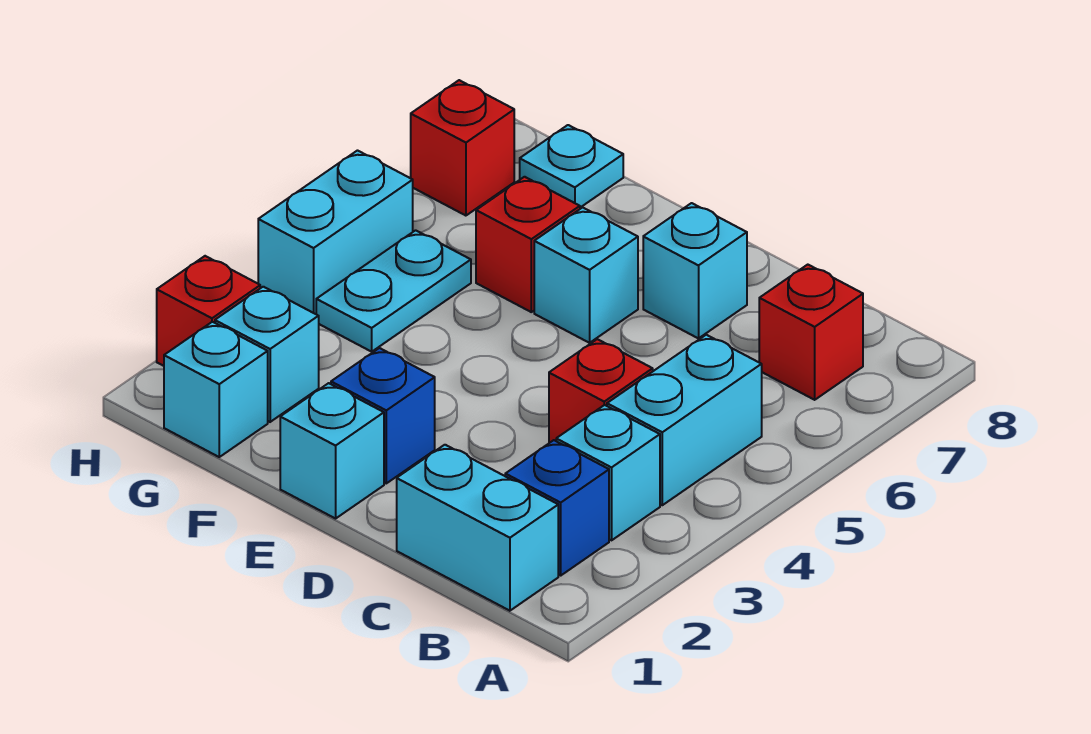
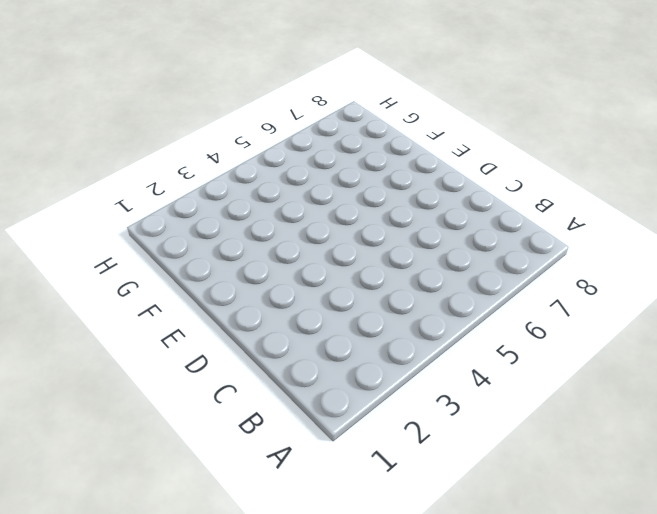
none -> cyan 1x2 brick [397,445,558,611]
none -> blue 1x1 brick [505,440,609,575]
none -> cyan 1x1 brick [556,405,660,540]

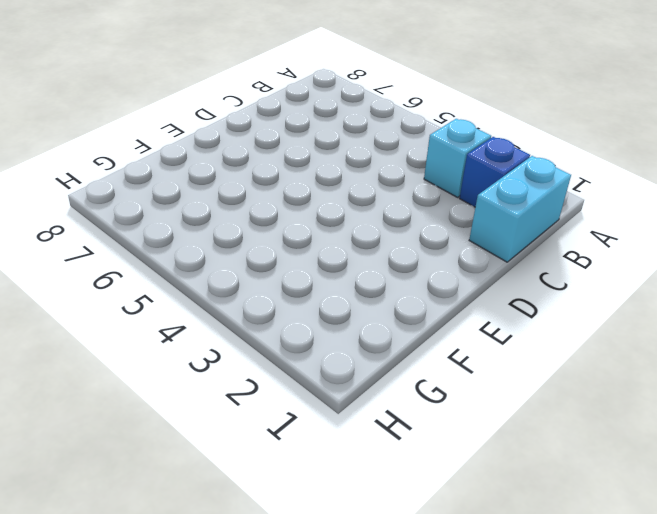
none -> cyan 1x2 brick [607,335,762,505]
none -> red 1x1 brick [759,265,863,400]
none -> red 1x1 brick [549,339,653,443]

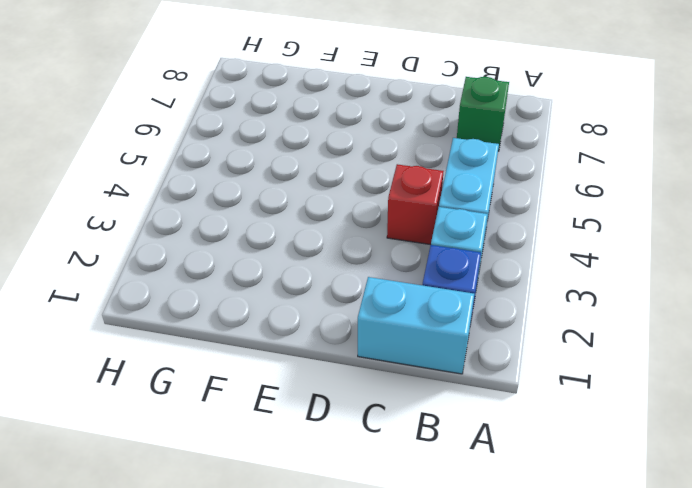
green 1x1 brick [457,77,509,151] -> red 1x1 brick [759,265,863,400]
none -> cyan 1x1 brick [643,203,747,338]
none -> cyan 1x1 brick [280,383,384,519]
none -> blue 1x1 brick [331,348,435,483]

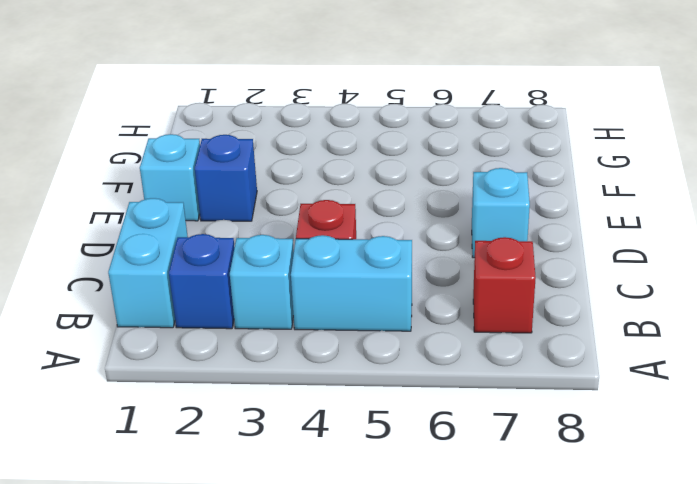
none -> cyan 1x1 brick [534,207,638,343]
none -> red 1x1 brick [476,177,580,312]
none -> cyan 1x1 brick [164,322,268,457]

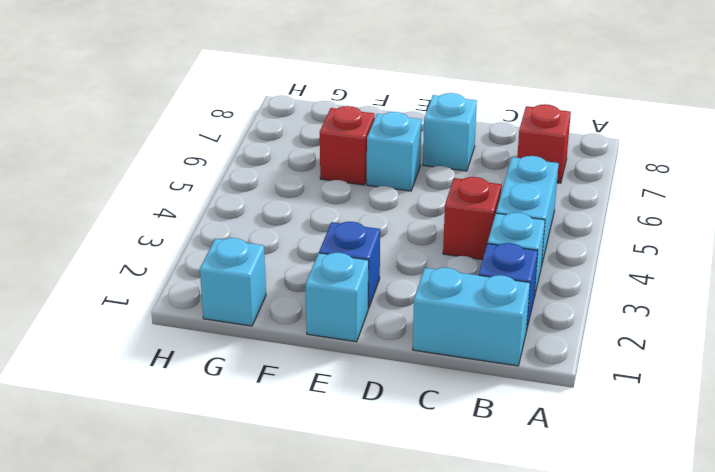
none -> cyan 1x1 brick [215,287,319,422]
none -> cyan 1x2 plate [316,230,471,352]
none -> cyan 1x1 plate [520,125,623,208]

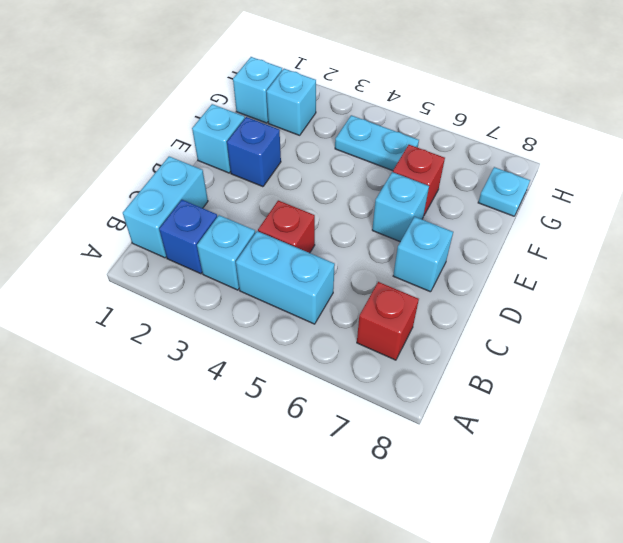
none -> red 1x1 brick [157,256,260,366]
none -> cyan 1x2 brick [258,151,413,314]
none -> red 1x1 brick [411,80,514,216]

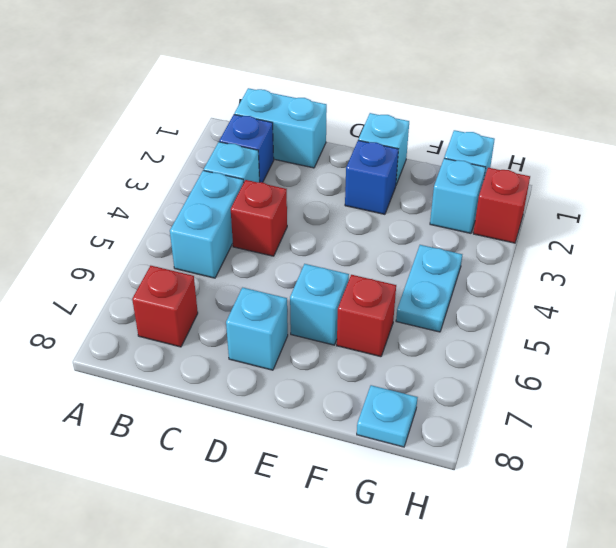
none -> cyan 1x2 brick [258,151,413,314]
none -> red 1x1 brick [411,80,514,216]

